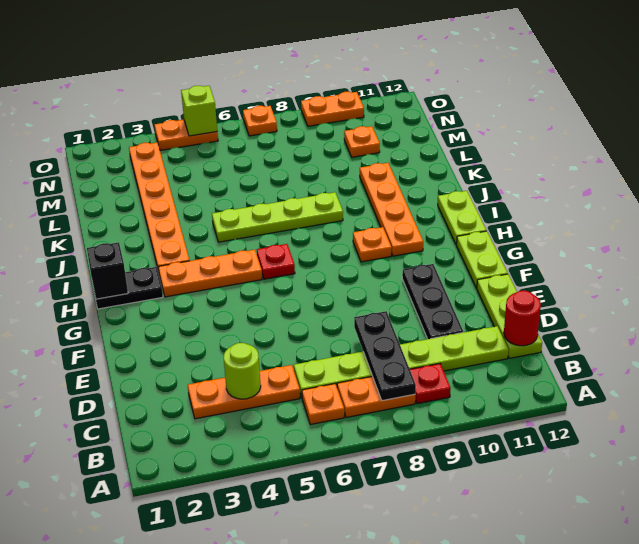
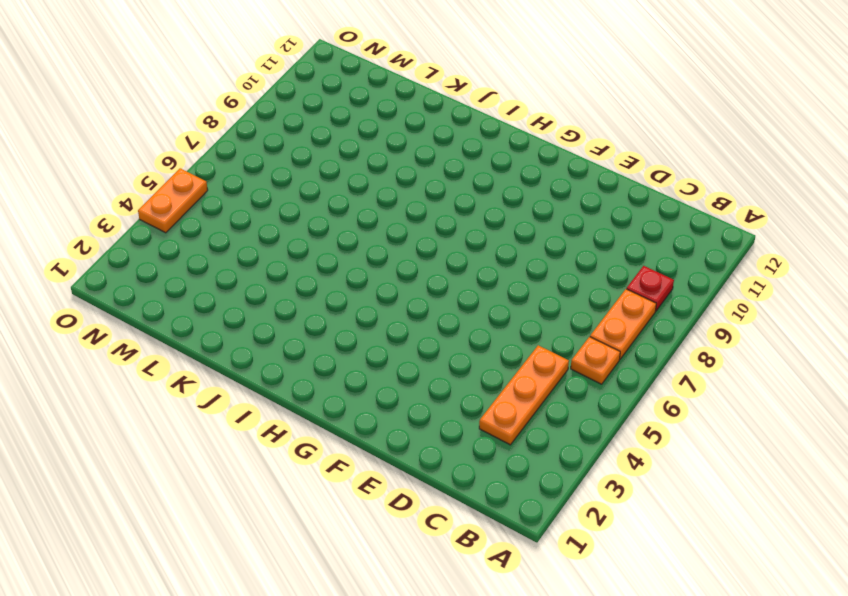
none -> lime 1x6 plate [294,326,508,397]
none -> lime 1x3 plate [477,274,542,358]
none -> black 1x3 plate [402,264,463,339]

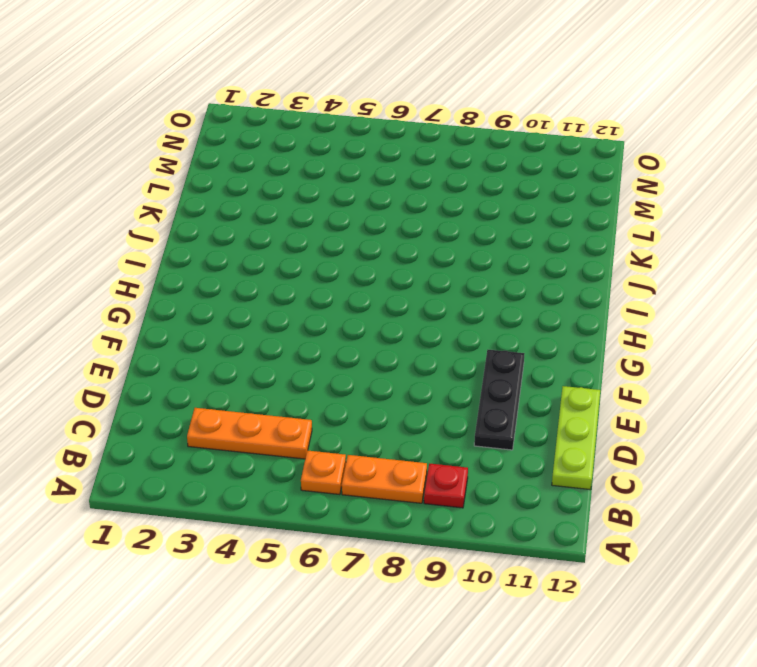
none -> lime 1x6 plate [294,326,508,397]
none -> lime 1x2 plate [457,231,508,288]
none -> black 1x2 plate [93,267,163,309]

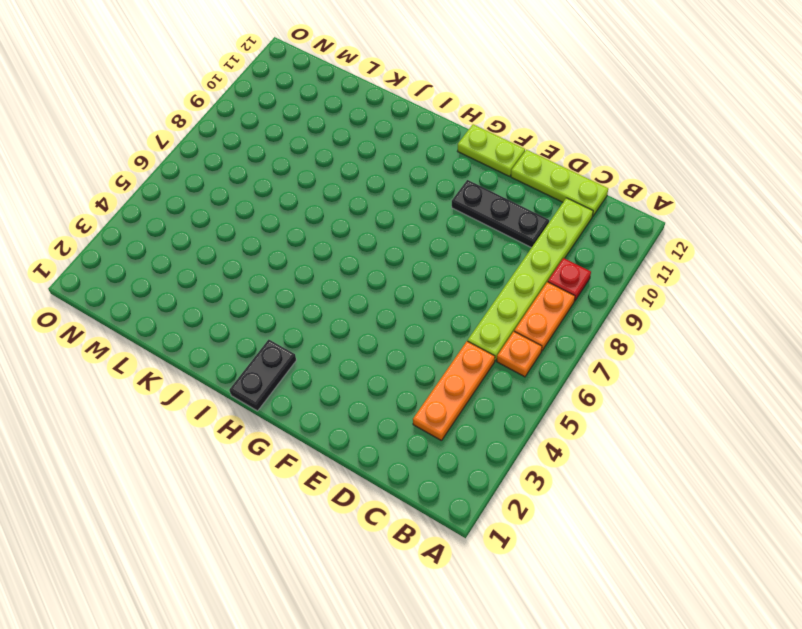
none -> orange 1x3 plate [158,250,262,297]
none -> red 1x1 plate [257,244,295,279]
none -> orange 1x1 plate [353,227,392,262]

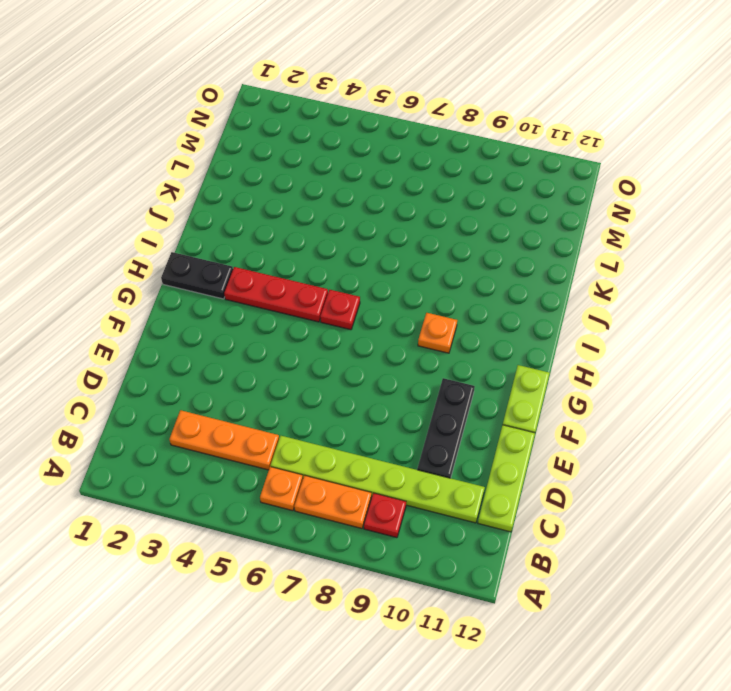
red 1x3 plate [224,267,328,322] -> orange 1x3 plate [158,250,262,297]
none -> orange 1x4 plate [360,163,423,256]
none -> lime 1x2 plate [438,191,487,245]
none -> orange 1x6 plate [129,142,190,272]

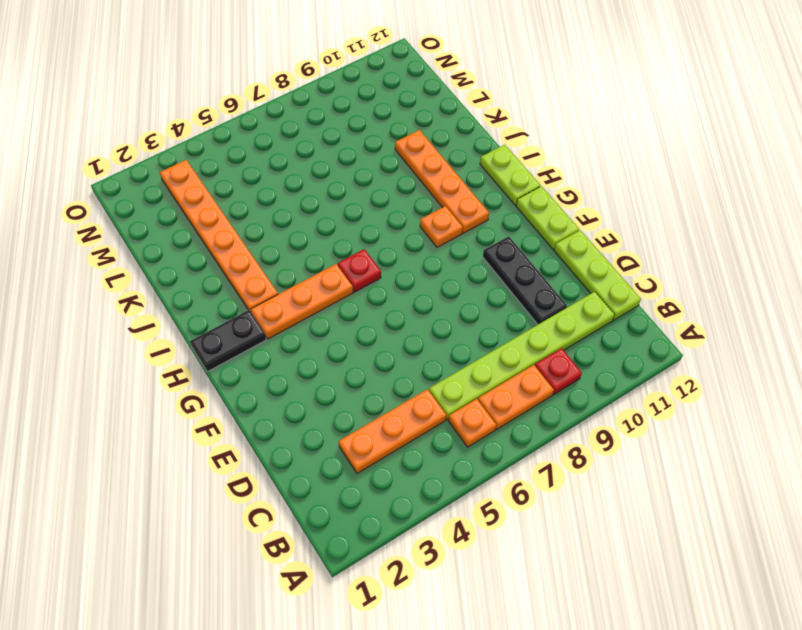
none -> lime 1x4 plate [212,192,343,242]
none -> orange 1x1 plate [344,126,380,157]
none -> orange 1x2 plate [155,120,218,151]

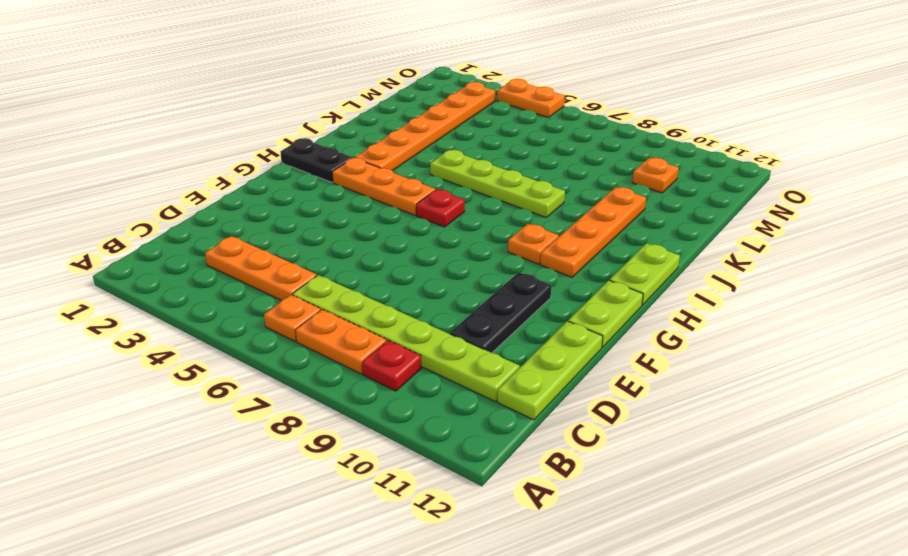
none -> orange 1x1 plate [243,106,277,136]
none -> orange 1x2 plate [301,92,364,126]
none -> black 1x3 plate [354,311,416,401]

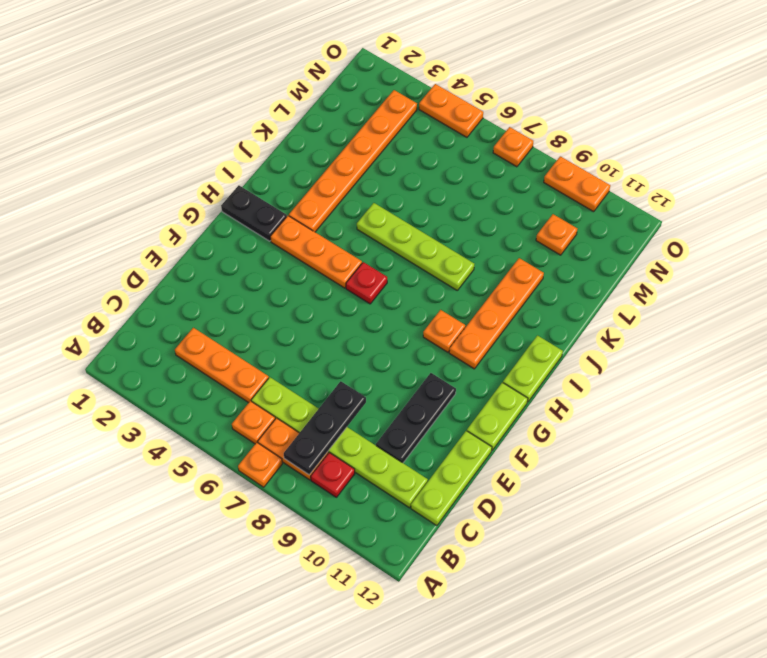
orange 1x1 plate [238,443,282,487] -> none
none -> lime 1x1 round brick [224,343,261,399]
none -> red 1x1 round brick [504,291,541,346]
none -> black 1x1 brick [87,242,128,299]

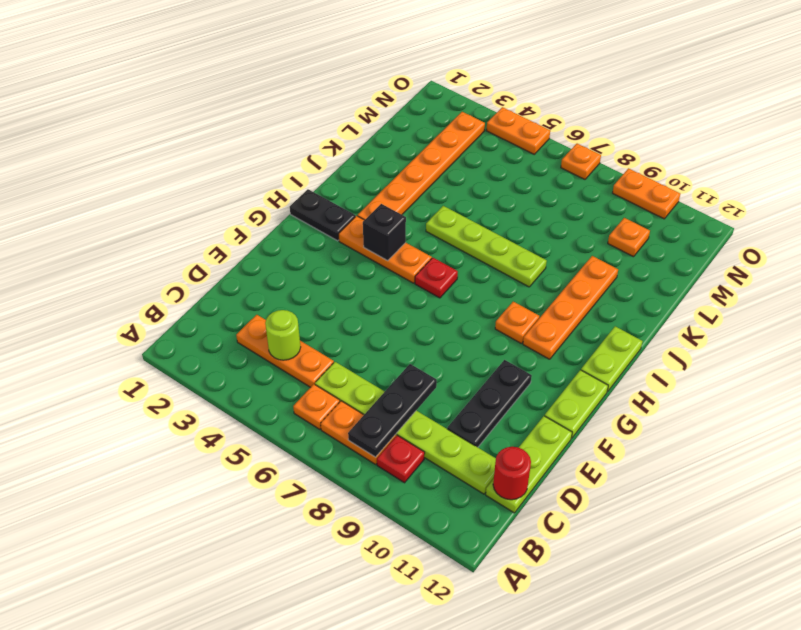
black 1x1 brick [363,204,406,261] -> black 1x1 brick moved to [87,242,128,299]
none -> lime 1x1 brick [181,86,217,136]

